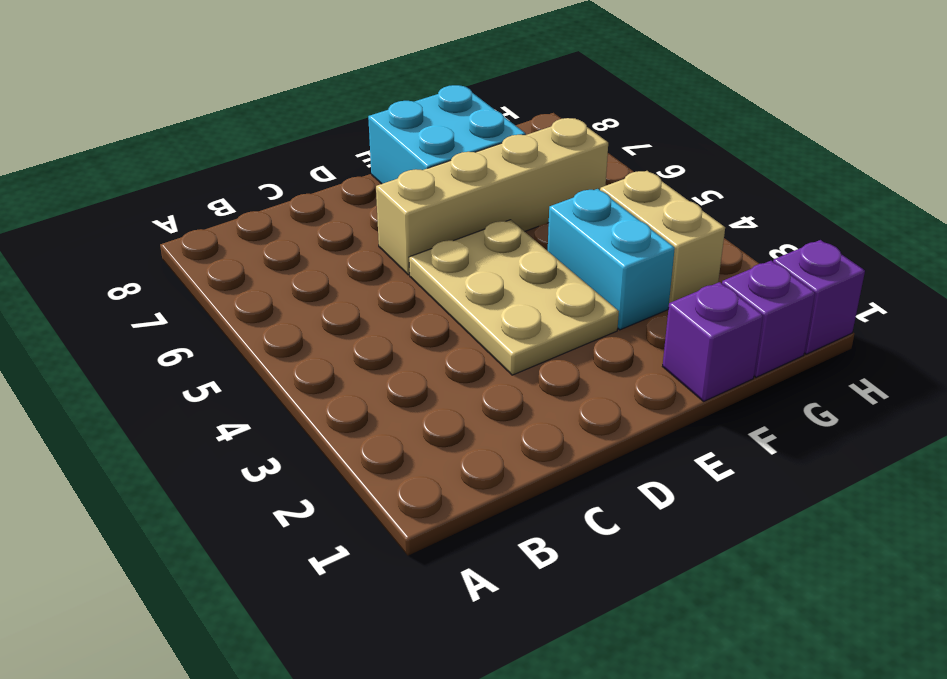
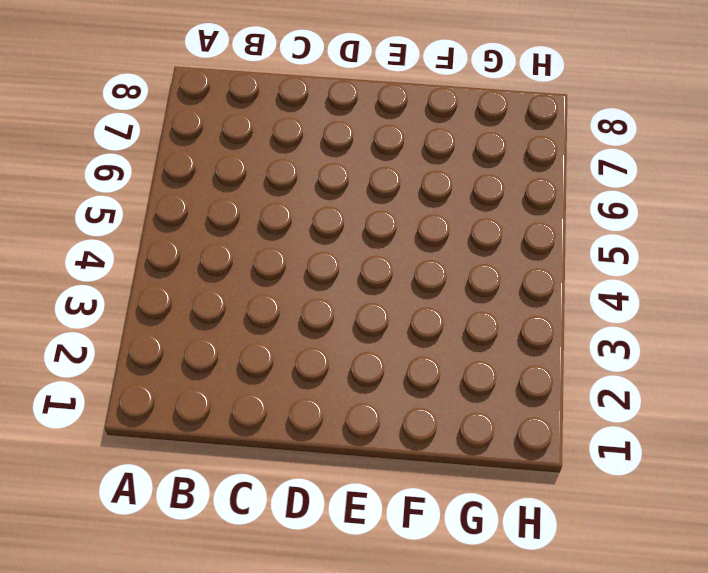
none -> tan 2x3 plate [409,220,619,375]
none -> tan 1x4 brick [376,118,608,275]

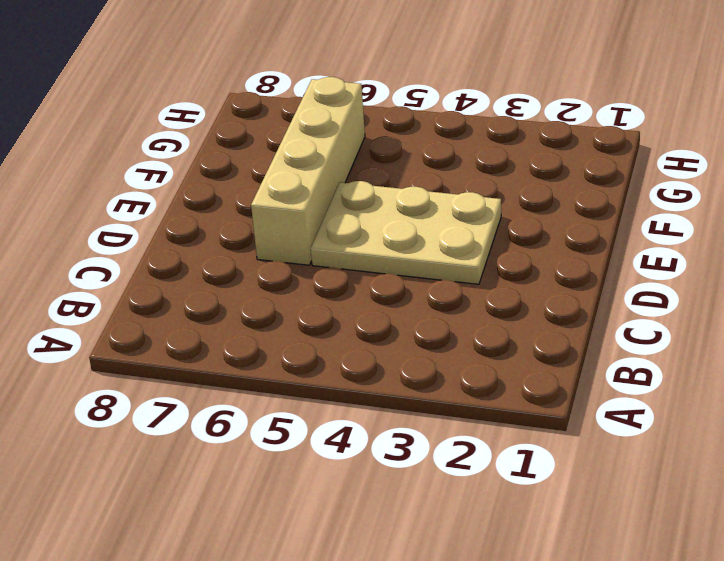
none -> cyan 2x2 brick [368,85,526,184]
none -> purple 1x1 brick [663,282,763,401]

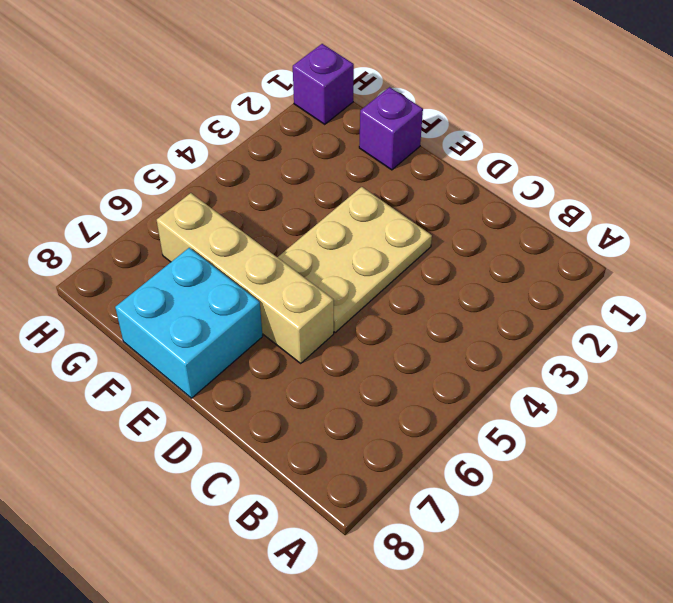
none -> cyan 1x2 brick [548,189,675,330]
none -> purple 1x1 brick [722,261,815,377]

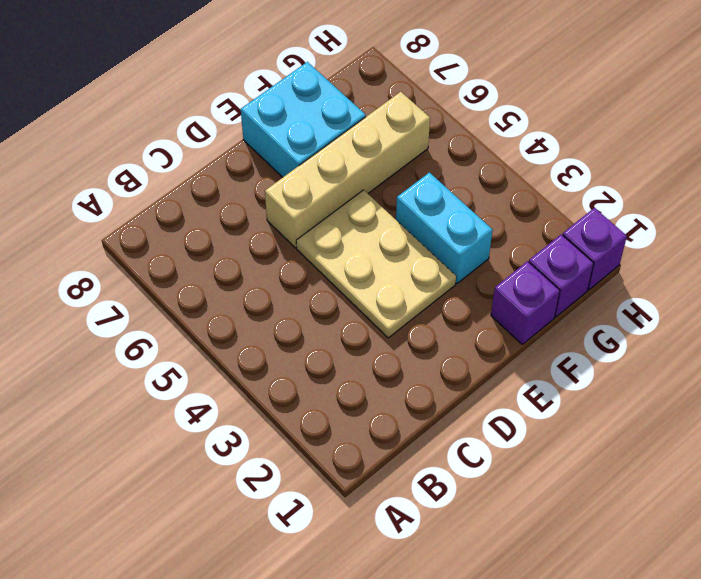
none -> tan 1x2 brick [600,171,725,303]

